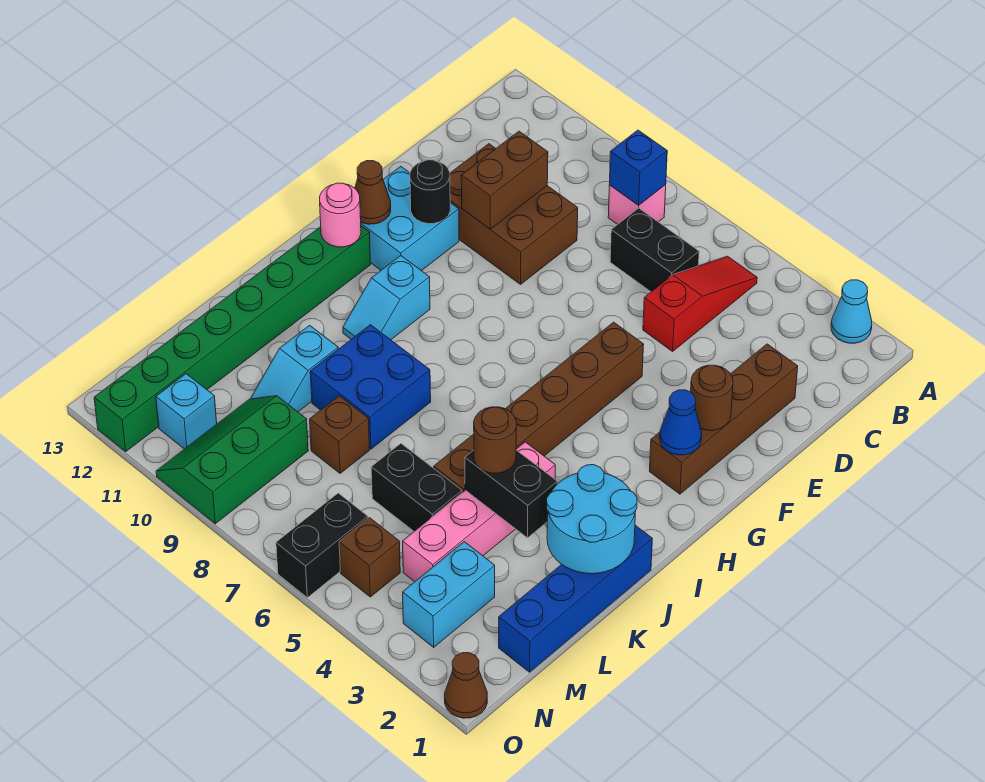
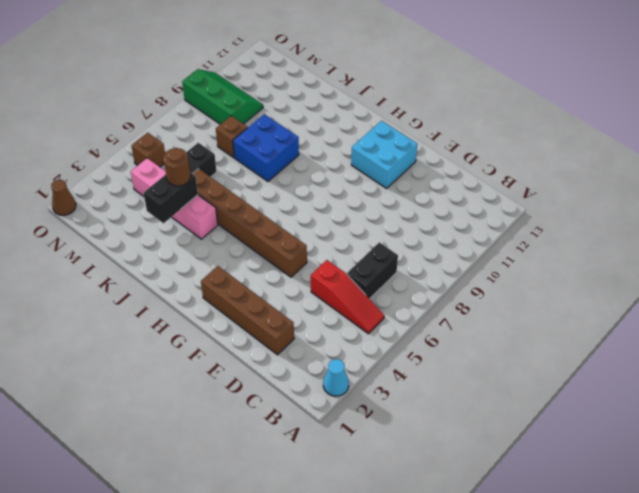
none -> pink 1x1 brick [608,185,666,225]
none -> brown 2x3 brick [450,144,578,284]
none -> cyan 1x2 slope [343,256,430,340]
none -> green 1x8 brick [94,226,371,451]

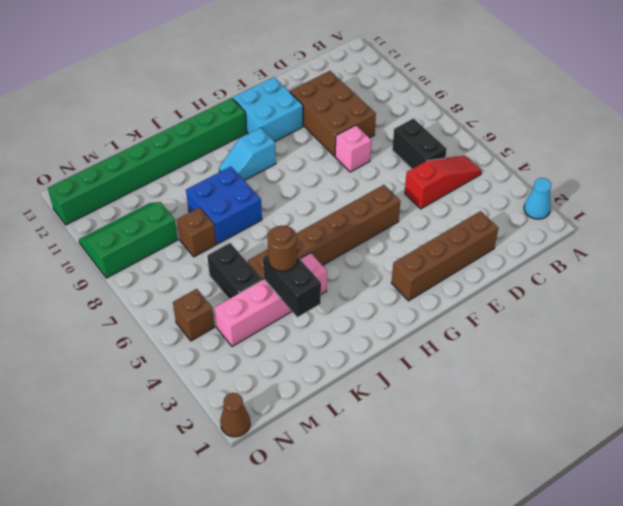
pink 1x1 brick [335,125,371,172] -> pink 1x1 brick moved to [608,185,666,225]
none -> blue 1x4 brick [499,525,652,672]
none -> cyan 1x2 slope [251,325,338,412]
none -> cyan 1x2 brick [403,542,495,647]
none -> black 1x2 brick [276,493,368,598]

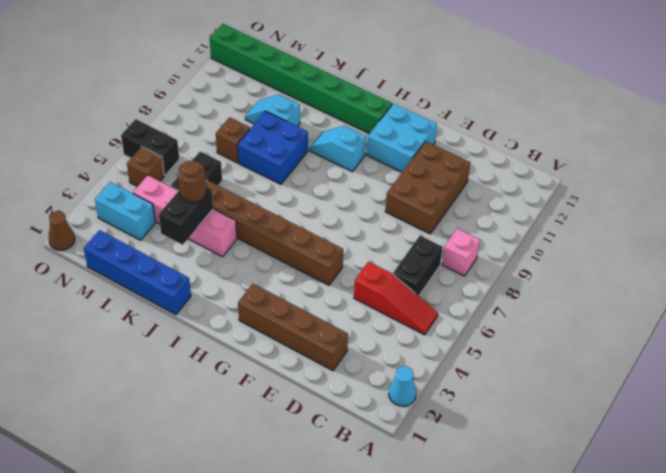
none -> green 2x3 slope [156,396,308,524]
none -> cyan 1x1 brick [156,374,217,449]
none -> blue 1x1 brick [609,130,667,205]
none -> brown 1x2 brick [461,131,548,229]

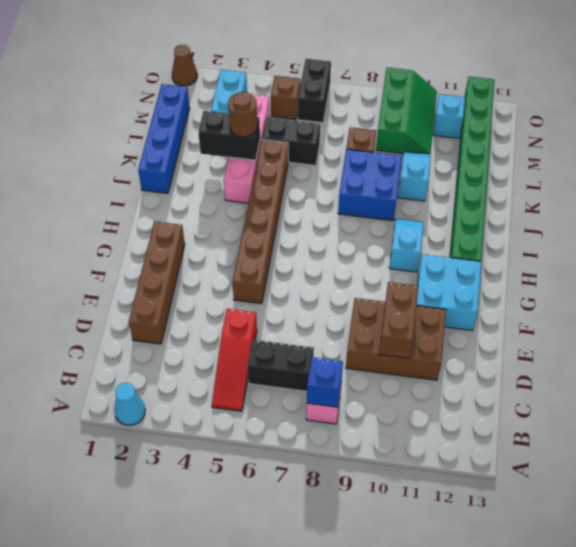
none -> brown 1x1 round brick [691,365,733,430]
none -> black 1x1 round brick [410,160,450,224]
none -> blue 1x1 cone [660,390,702,455]
none -> brown 1x1 cone [355,161,391,224]

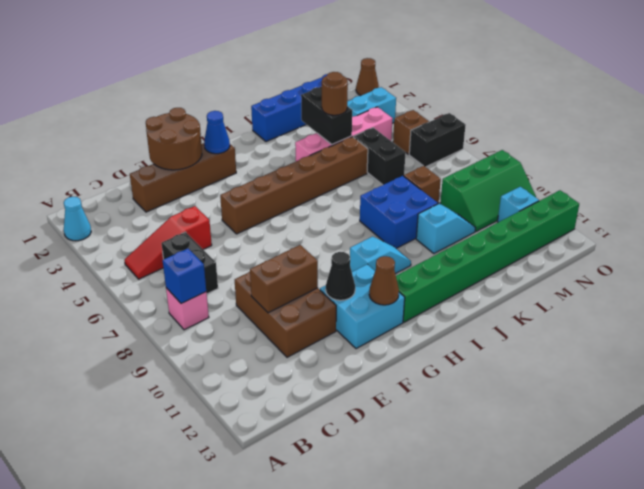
brown 2x2 round brick [146,108,202,170] -> brown 1x1 round brick [691,365,733,430]
black 1x1 cone [326,252,355,300] -> black 1x1 round brick [410,160,450,224]
none -> pink 1x1 round brick [320,183,361,247]
none -> cyan 2x2 round brick [547,465,637,574]

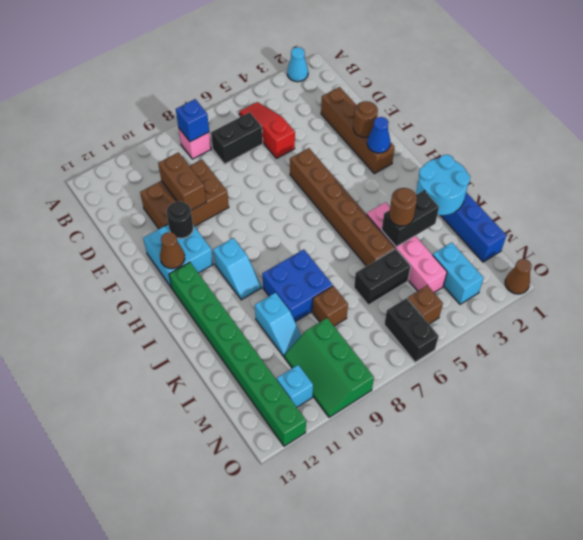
none -> pink 1x1 round brick [320,183,361,247]

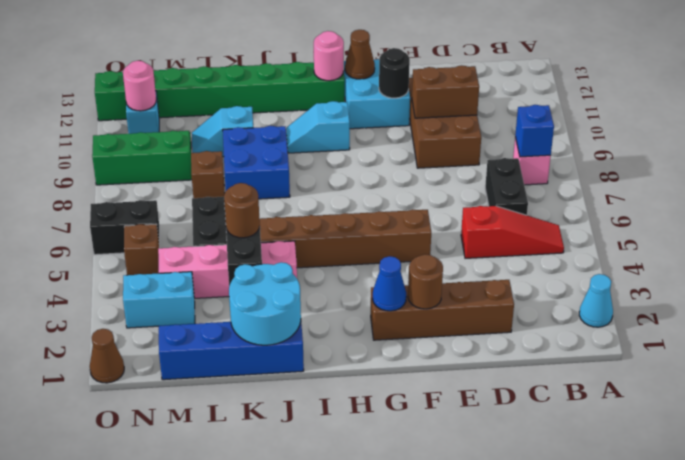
pink 1x1 round brick [123,61,156,111] -> none

